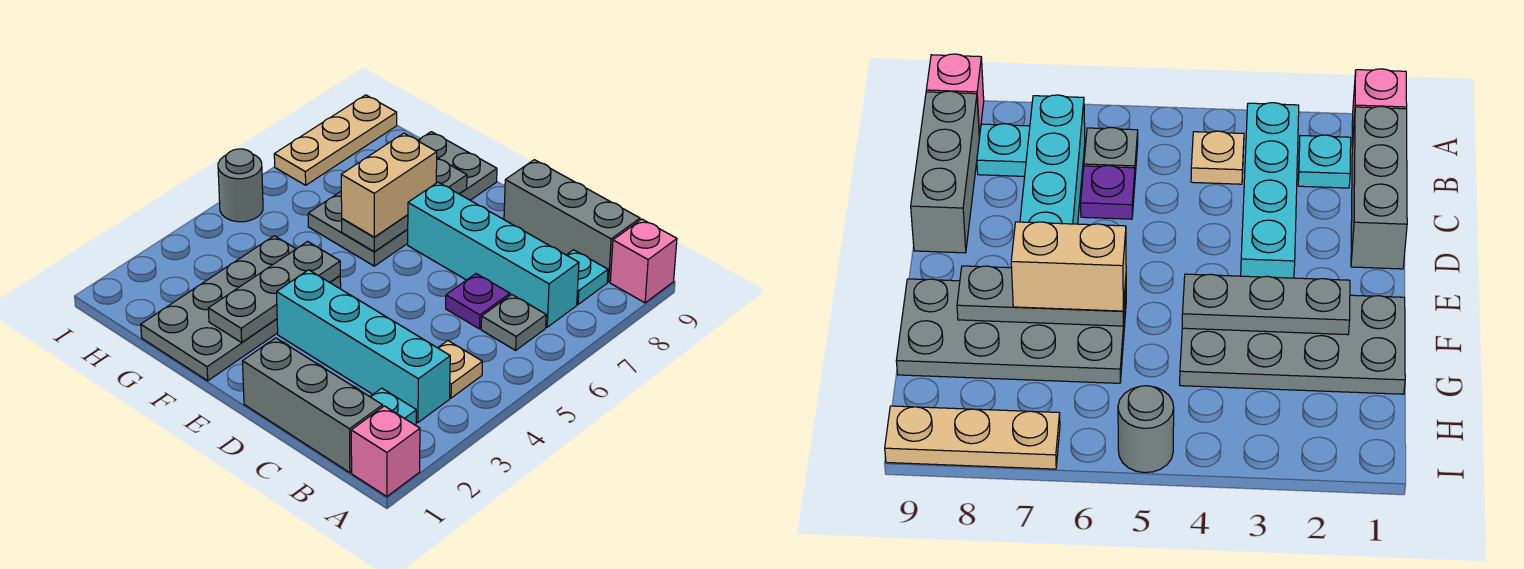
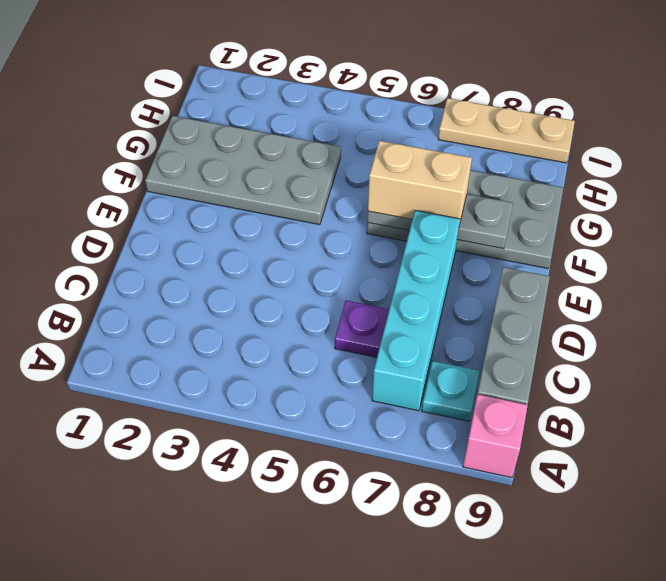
none -> pink 1x1 brick [351,406,420,497]
none -> grey 1x3 brick [242,338,383,473]
none -> cyan 1x1 plate [370,388,416,425]

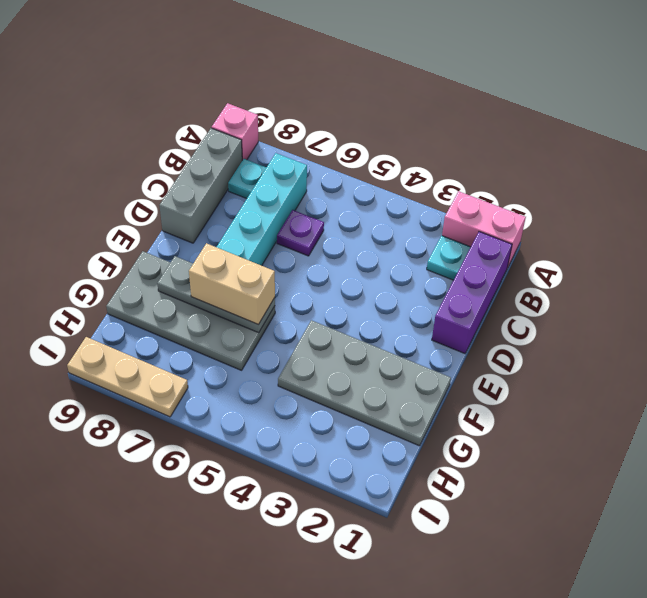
pink 1x2 brick [442,191,526,268] -> pink 1x1 brick [351,406,420,497]
purple 1x3 brick [432,232,512,354] -> grey 1x3 brick [242,338,383,473]
none -> cyan 1x4 brick [277,270,450,422]
none -> tan 1x1 plate [438,341,482,398]
none -> grey 1x1 plate [481,294,546,350]

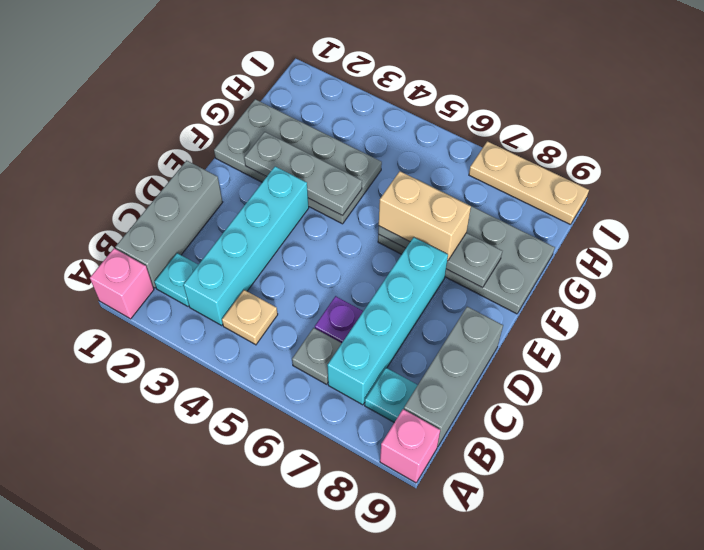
none -> grey 1x1 round brick [218,149,263,222]

